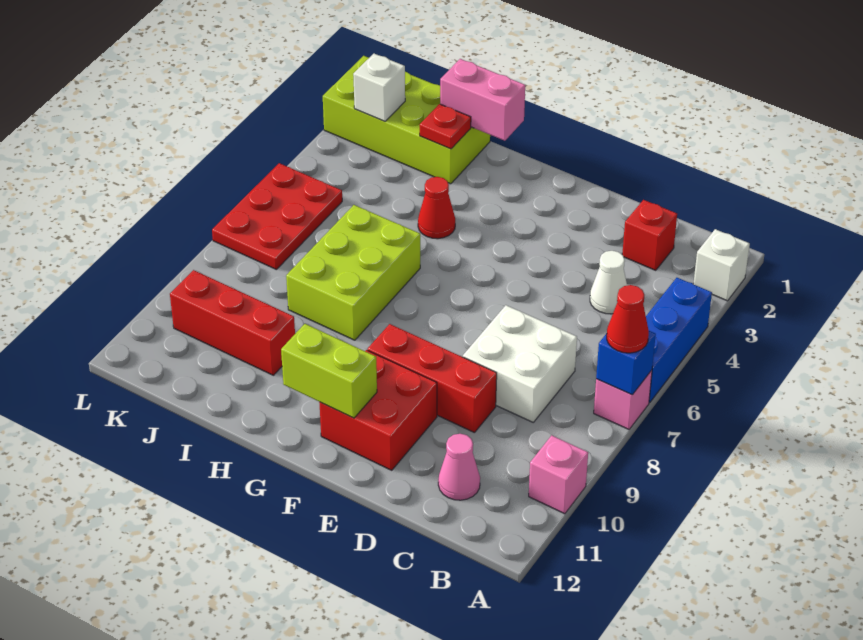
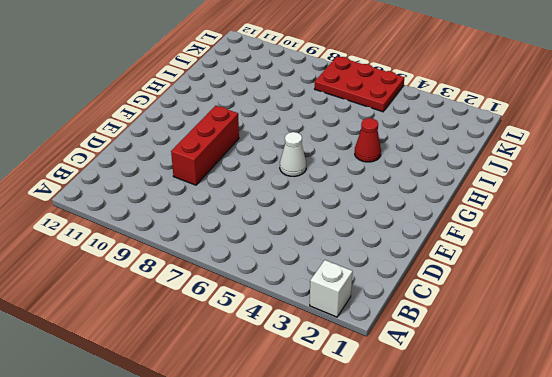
white 1x1 cone [280,132,306,176] -> white 1x1 cone moved to [590,251,627,314]
none -> blue 1x3 brick [646,278,712,403]
none -> pink 1x1 brick [594,370,652,429]
none -> pink 1x1 brick [529,435,588,514]

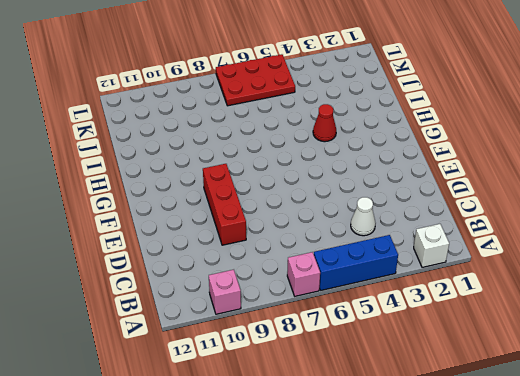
none -> red 1x1 brick [622,200,677,270]
none -> white 2x2 brick [463,305,577,422]
none -> pink 1x1 cone [438,434,480,500]

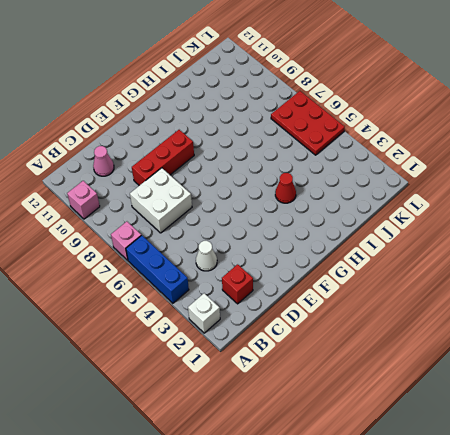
none -> red 2x2 brick [319,350,437,470]
none -> lime 2x3 brick [286,205,420,340]
none -> lime 2x4 brick [323,56,490,184]

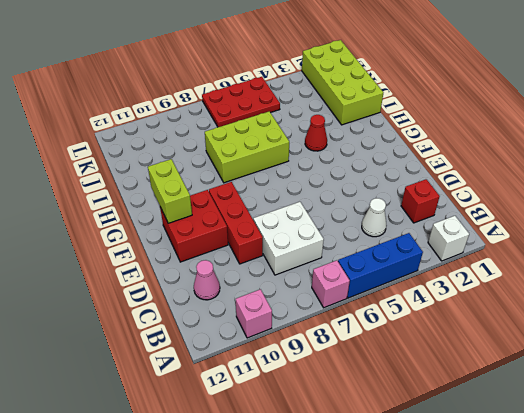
none -> red 1x3 brick [170,270,295,375]
none -> blue 1x1 brick [596,331,656,395]
none -> pink 1x2 brick [440,59,525,141]

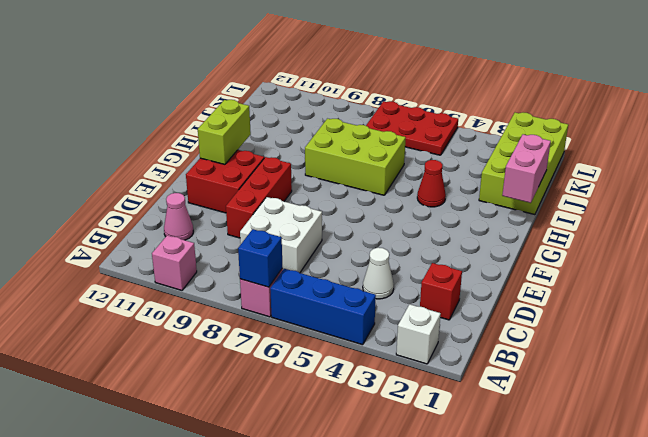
none -> red 1x3 brick [170,270,295,375]
none -> red 1x1 plate [420,104,471,149]
none -> white 1x1 brick [353,54,405,121]

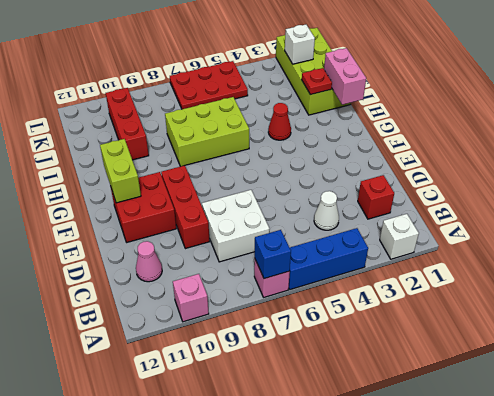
none -> red 1x1 cone [607,285,649,353]

